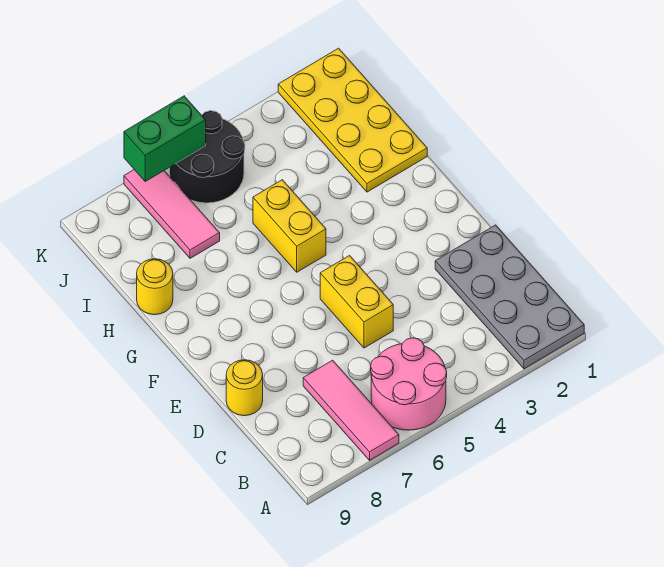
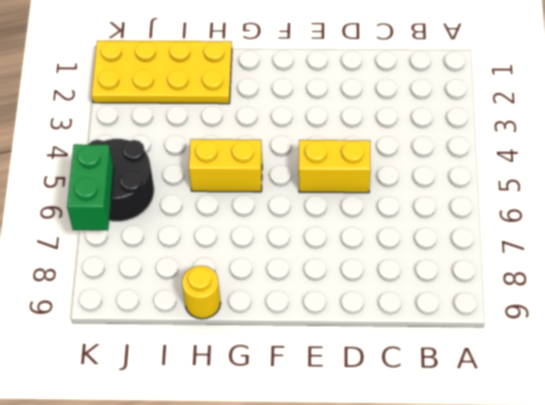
none -> grey 2x4 plate [435,225,584,369]
none -> pink 2x2 round brick [371,338,447,430]

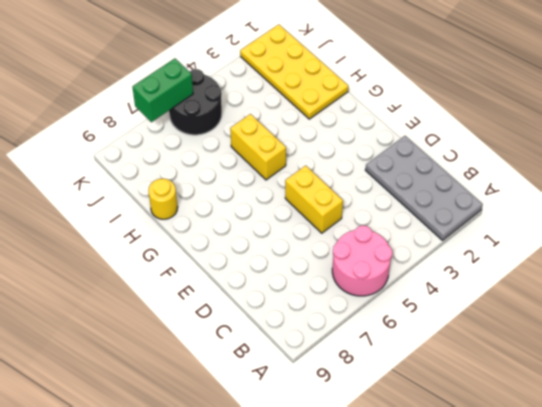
none -> pink 1x3 tile [303,360,399,460]
none -> yellow 1x1 round brick [226,360,263,416]

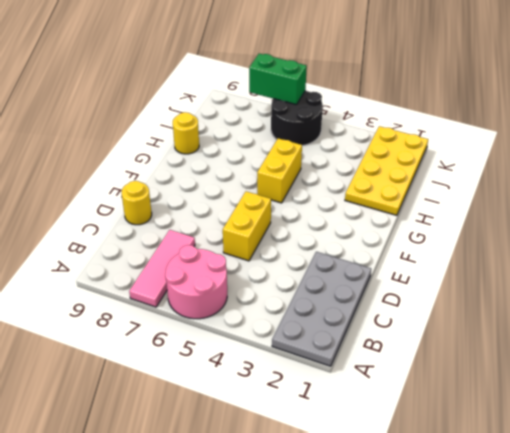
none -> pink 1x3 tile [124,170,220,258]

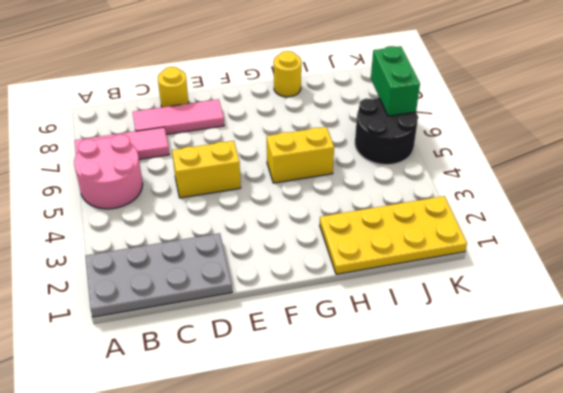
pink 1x3 tile [133,99,224,135] -> pink 1x3 tile moved to [124,170,220,258]

